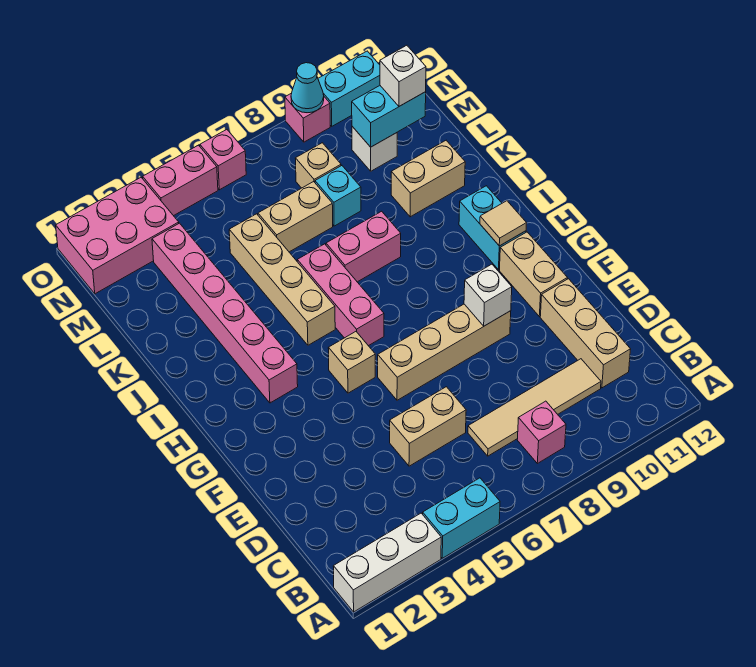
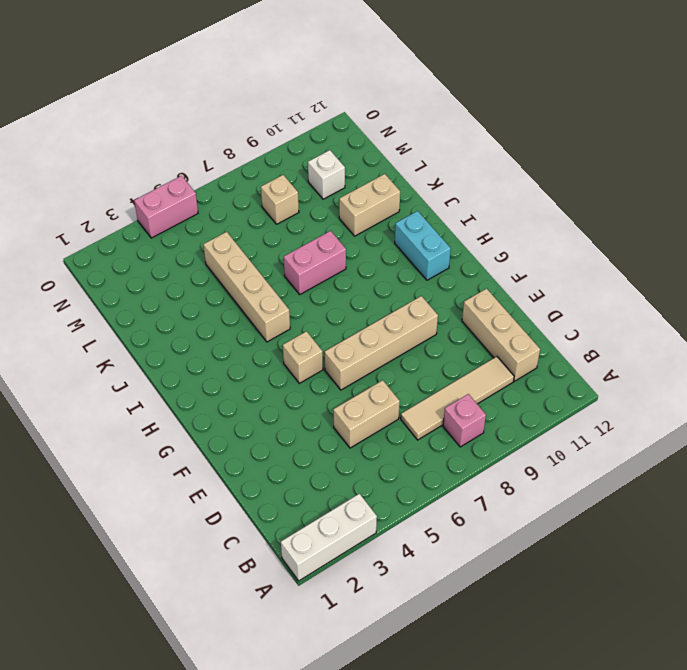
none -> cyan 1x2 brick [423,478,500,558]
none -> tan 1x2 brick [499,232,567,317]
none -> pink 1x6 brick [152,223,298,403]

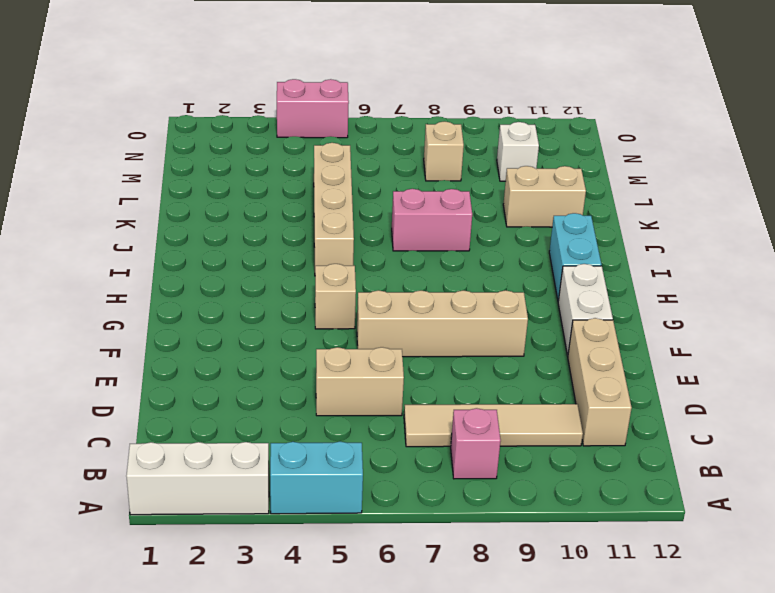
white 1x2 brick [558,264,613,356] -> tan 1x2 brick [499,232,567,317]
none -> pink 1x6 brick [152,223,298,403]
none -> pink 1x3 brick [297,244,384,346]
none -> tan 1x2 brick [258,182,333,252]

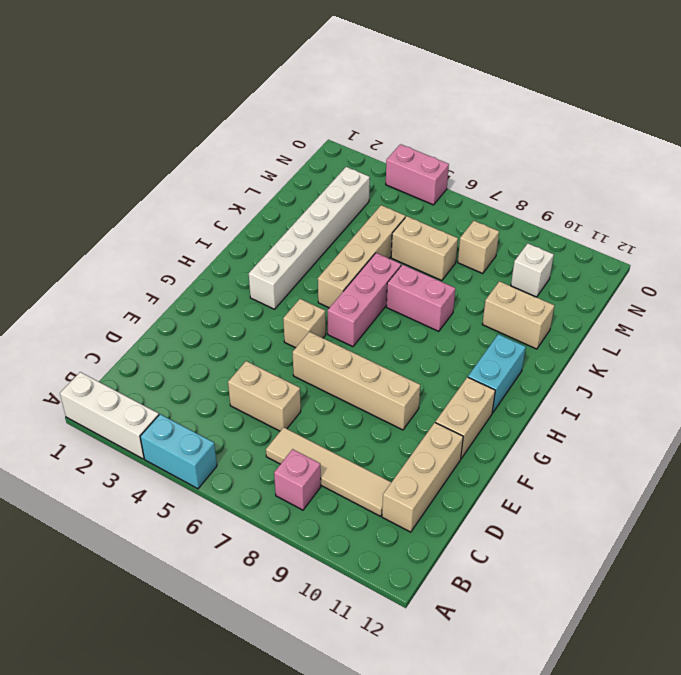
white 1x6 brick [249,167,370,309] -> pink 1x6 brick [152,223,298,403]
none -> cyan 1x1 brick [315,166,361,226]
none -> pink 2x3 brick [56,177,179,294]
none -> pink 1x1 brick [200,130,246,190]

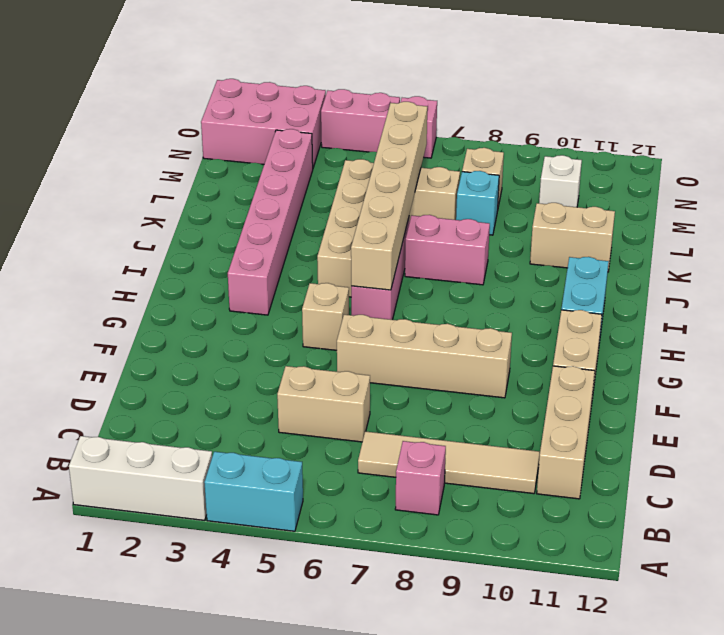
tan 1x6 brick [351,102,427,290] -> none
none -> pink 1x1 brick [285,93,330,142]
none -> cyan 1x2 brick [318,51,380,126]
none -> white 1x1 brick [464,264,512,326]

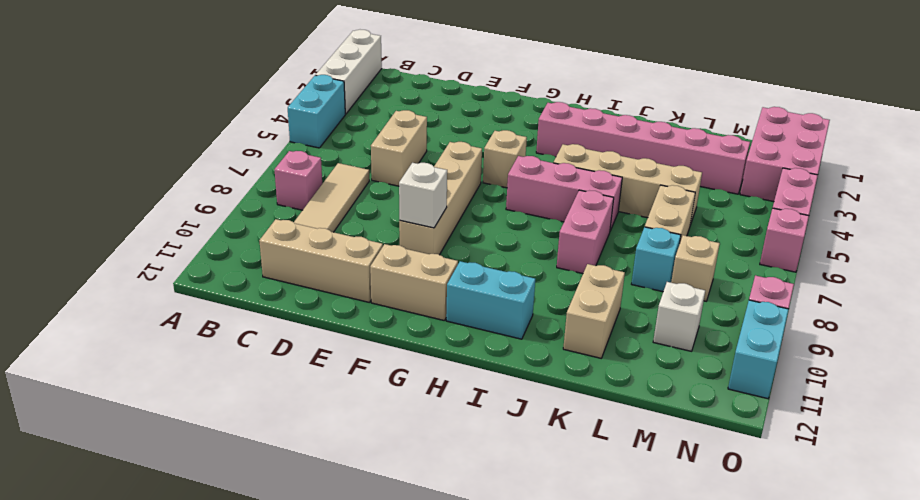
none -> tan 1x1 tile [480,201,527,246]
none -> cyan 1x2 brick [352,86,426,147]
none -> cyan 1x1 cone [291,63,324,113]

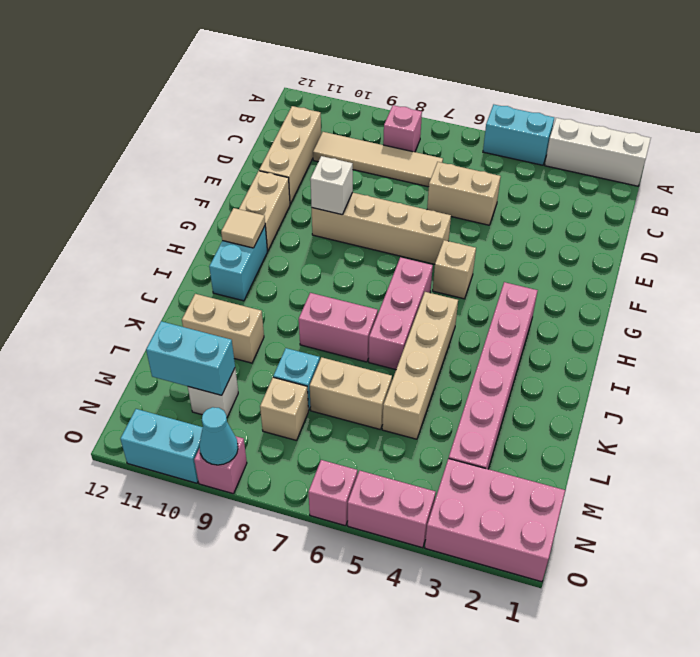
none -> white 1x1 brick [380,45,426,106]

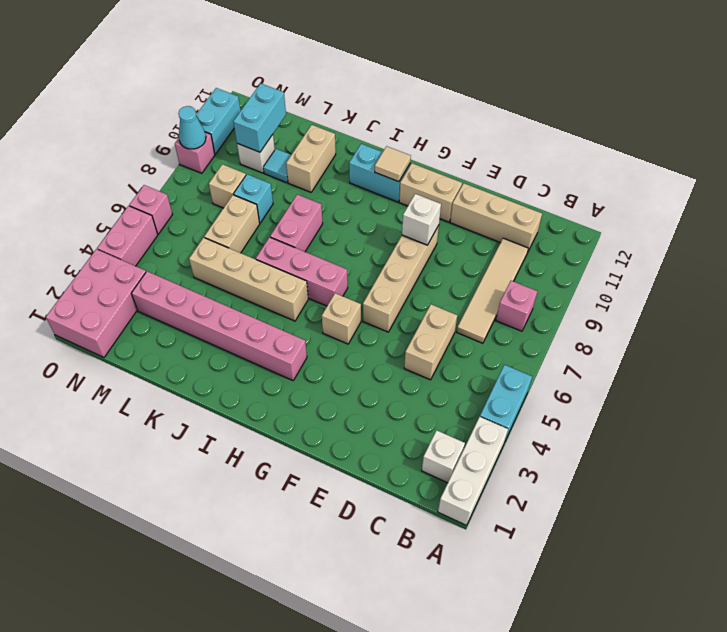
white 1x1 brick [422,430,465,483] -> white 1x1 brick moved to [380,45,426,106]
cyan 1x1 tile [263,149,291,183] -> none

